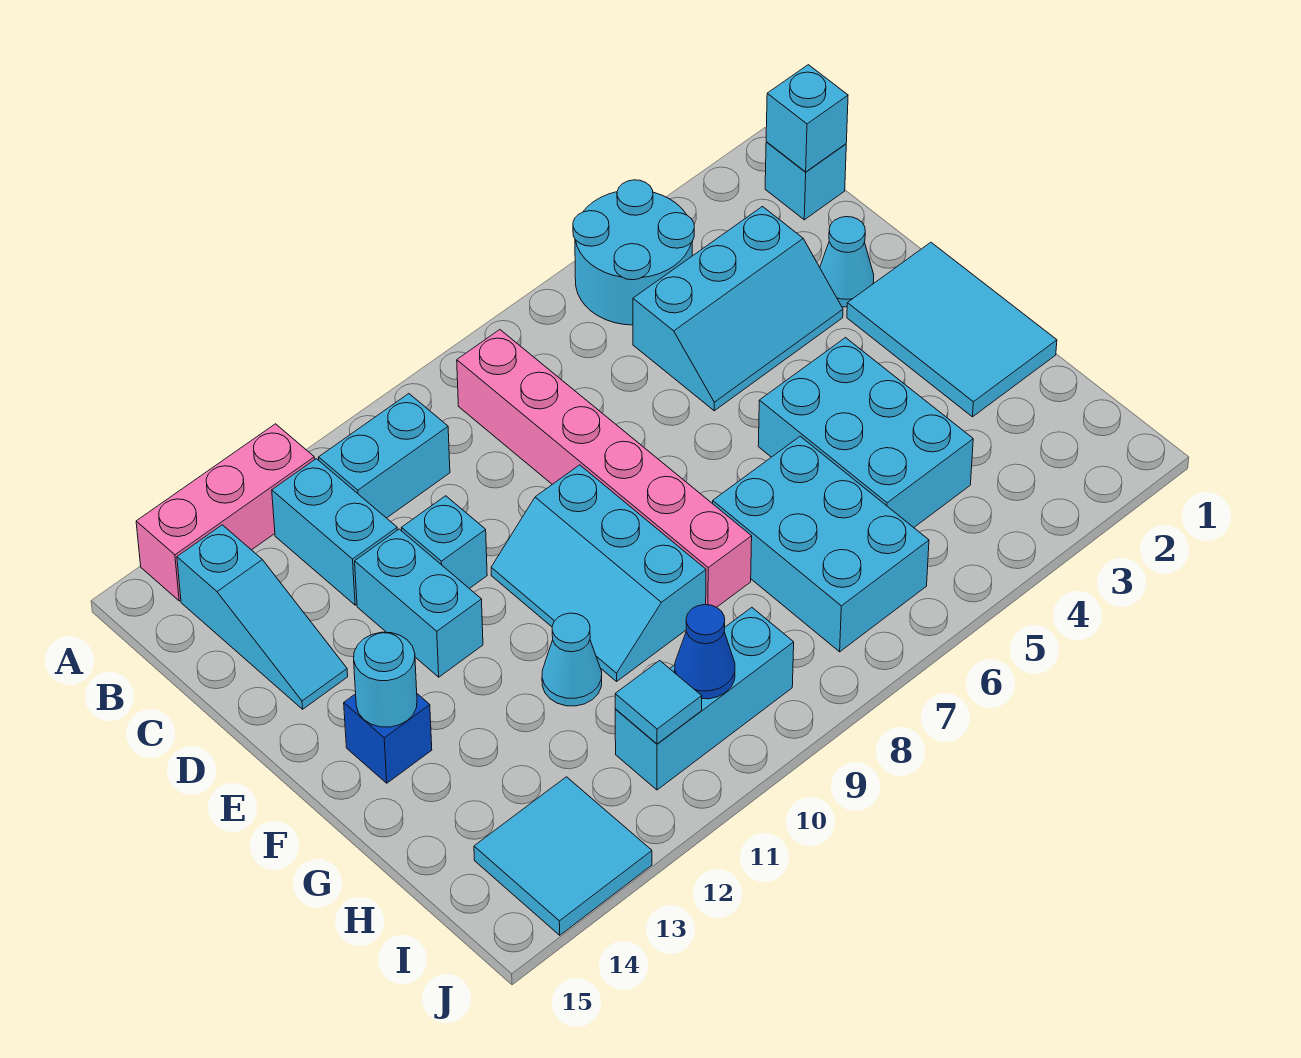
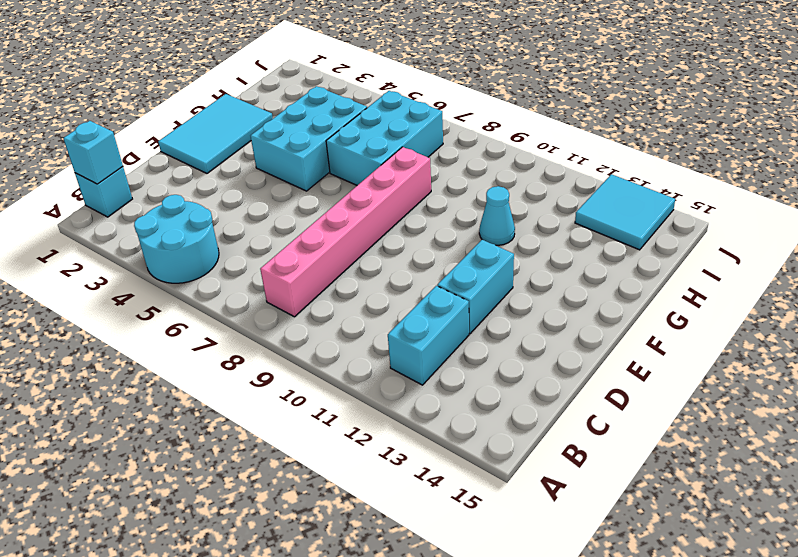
none -> pink 1x3 brick [136,424,315,601]
none -> cyan 1x2 brick [319,394,450,518]
none -> cyan 1x3 slope [177,525,348,709]

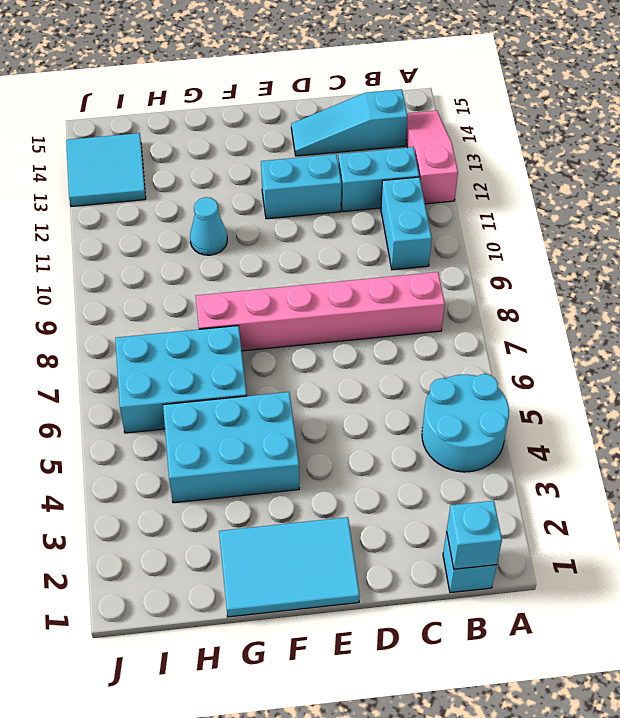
pink 1x3 slope [406,110,458,204] -> pink 1x3 brick [136,424,315,601]
none -> cyan 2x3 slope [633,207,843,411]
none -> cyan 1x1 cone [820,217,874,307]
none -> cyan 1x1 brick [402,496,487,589]

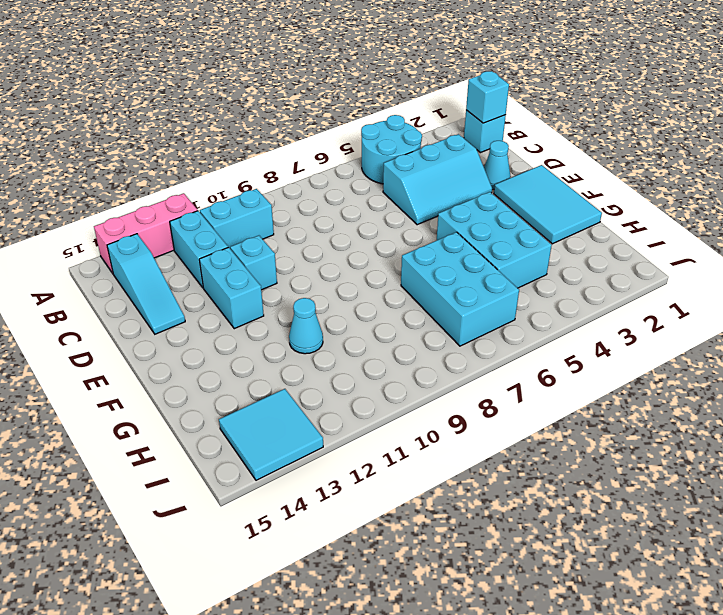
none -> pink 1x6 brick [457,330,752,607]
none -> cyan 2x3 slope [491,465,706,681]
none -> blue 1x1 brick [344,694,432,783]

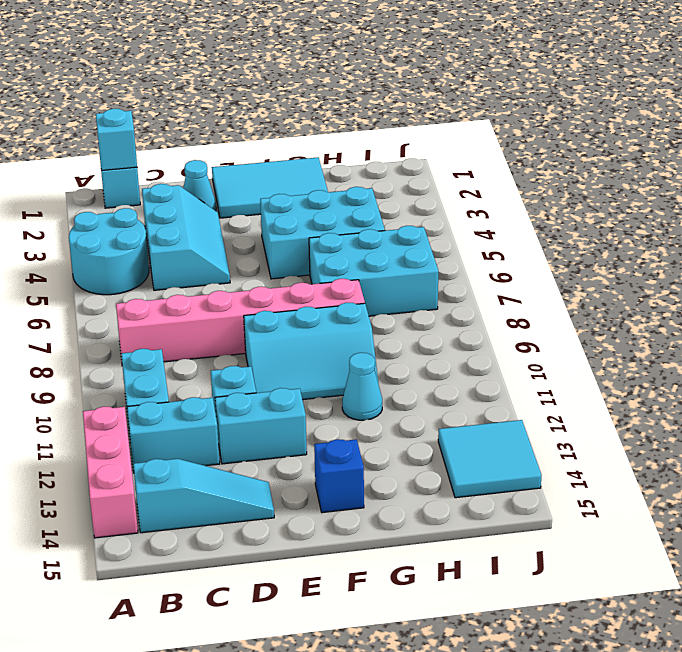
none -> cyan 1x3 brick [615,607,794,790]
none -> cyan 1x1 round brick [354,632,417,727]
none -> blue 1x1 cone [675,605,735,699]

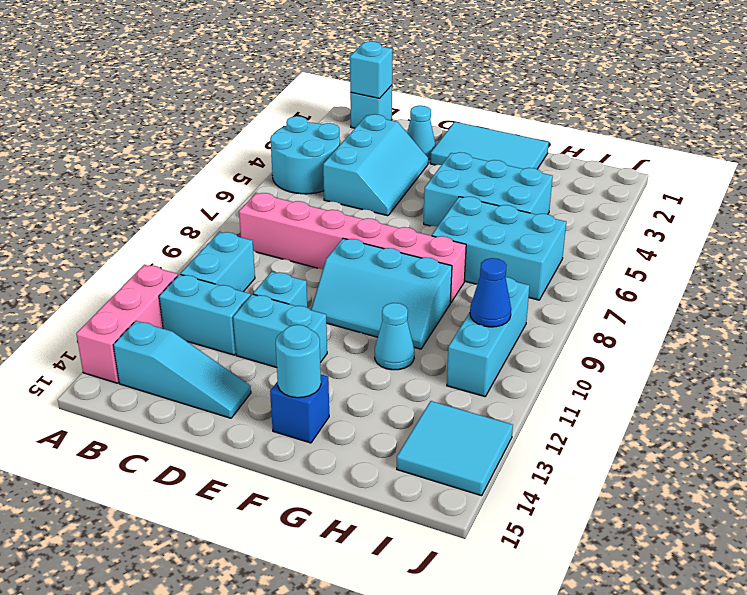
none -> cyan 1x1 tile [615,661,702,744]

